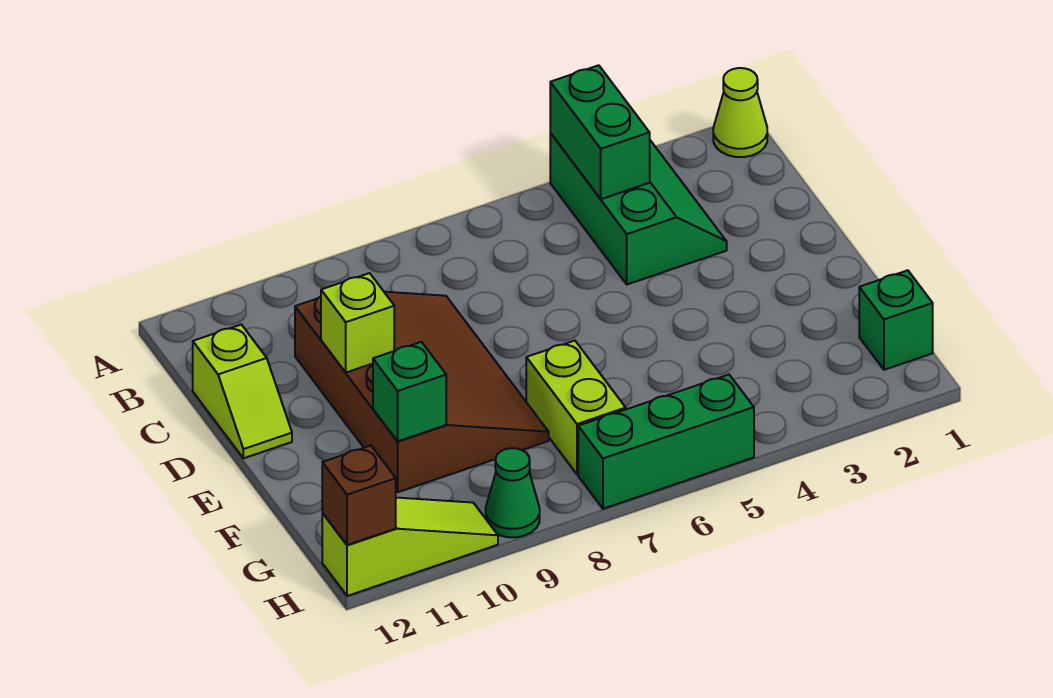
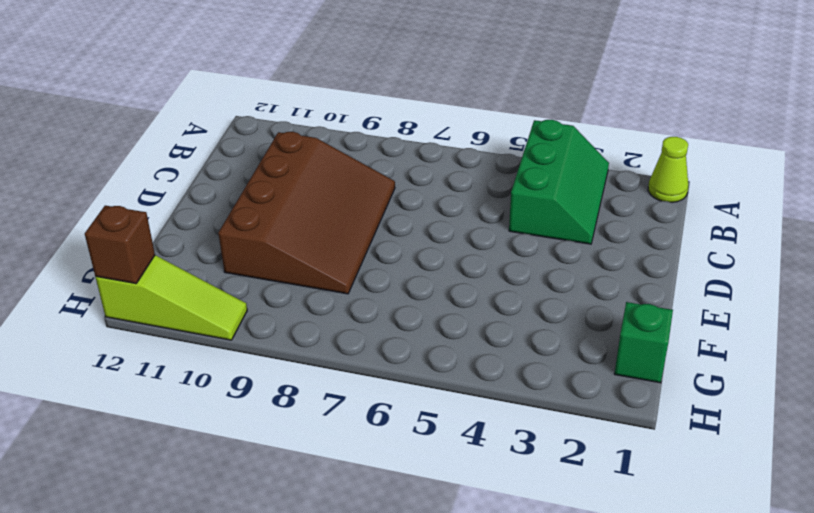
none -> lime 1x2 slope [193,325,292,458]
none -> lime 1x2 brick [526,341,626,474]
none -> green 1x3 brick [578,375,754,509]

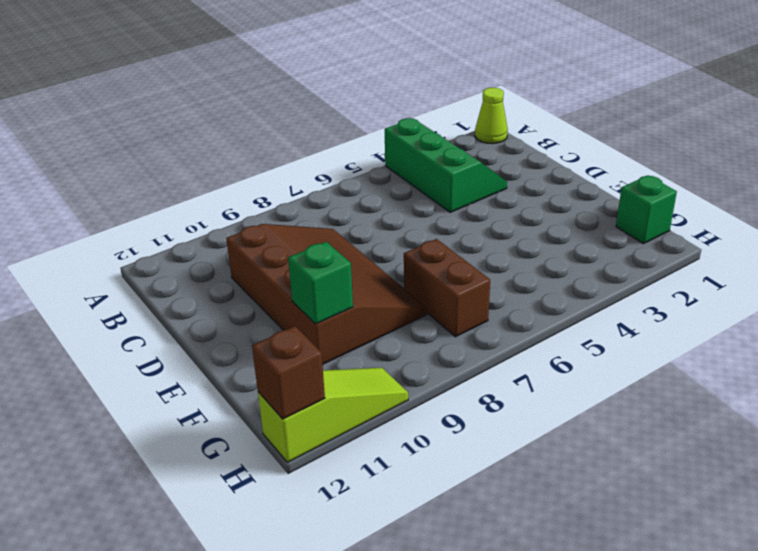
brown 1x2 brick [404,239,490,337] -> lime 1x2 brick [526,341,626,474]
none -> lime 1x2 slope [193,325,292,458]
none -> green 1x3 brick [578,375,754,509]
none -> green 1x1 cone [486,448,540,537]

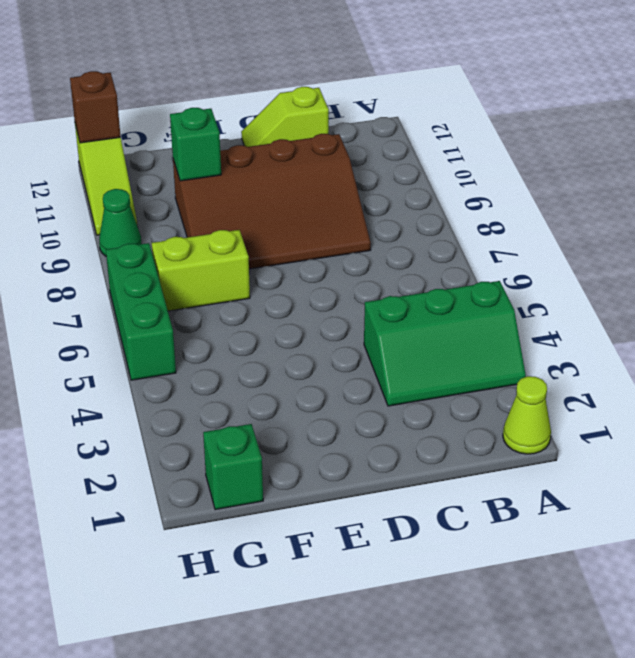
none -> green 1x2 brick [550,65,650,199]
none -> lime 1x1 brick [321,273,394,372]

